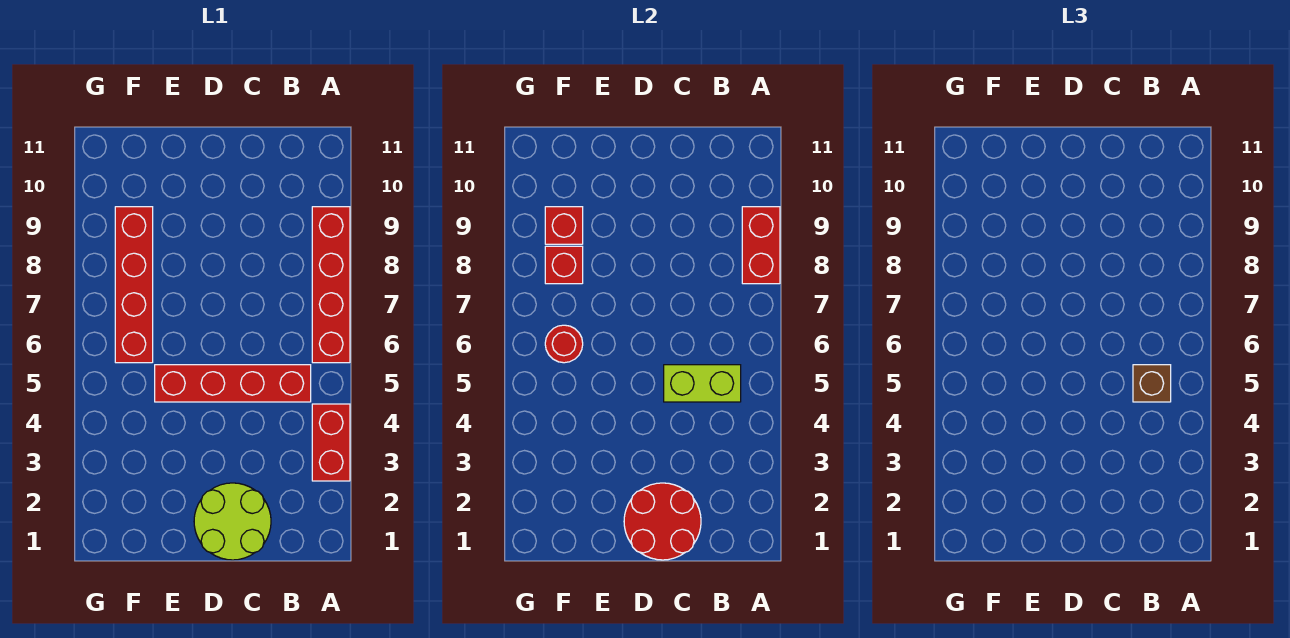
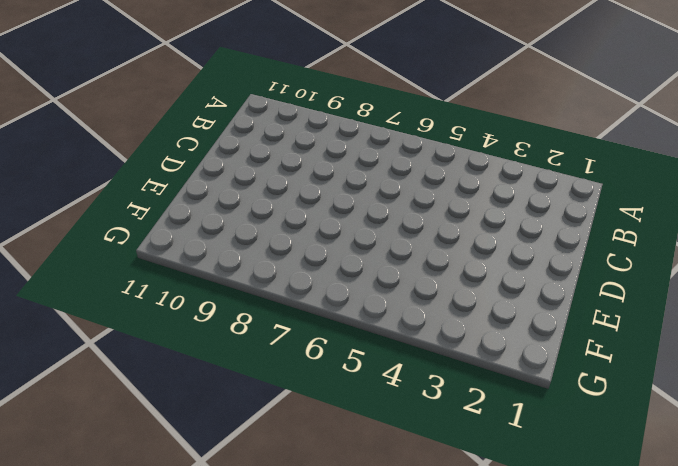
none -> red 1x2 brick [312,404,350,481]
none -> red 1x4 brick [312,207,350,363]
none -> red 1x4 brick [155,365,311,402]

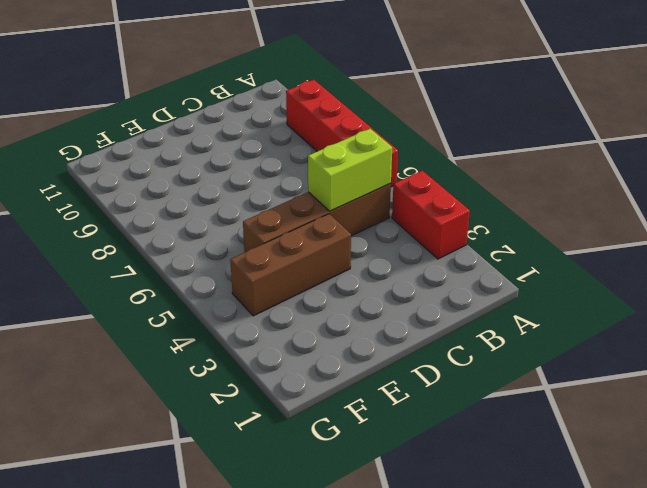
brown 1x4 brick [243,184,391,252] -> red 1x4 brick [155,365,311,402]
brown 1x3 brick [230,214,351,316] -> none
none -> lime 2x2 round brick [194,483,271,560]
none -> red 1x4 brick [115,207,153,363]
none -> red 1x2 brick [742,207,780,284]

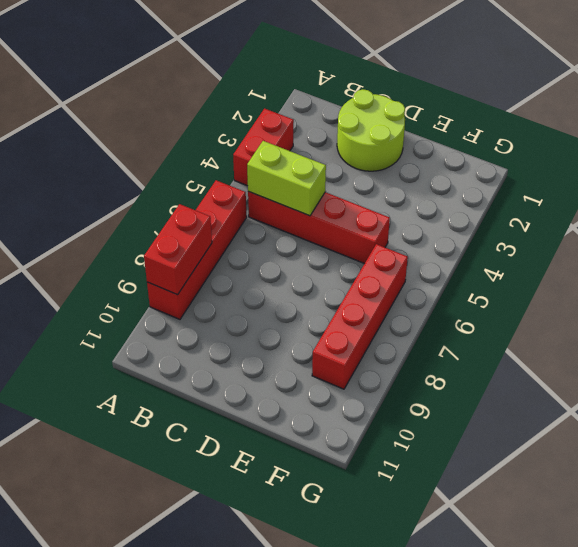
none -> red 2x2 round brick [624,483,701,560]
none -> red 1x1 round brick [545,325,583,363]
none -> red 1x1 brick [545,246,583,284]

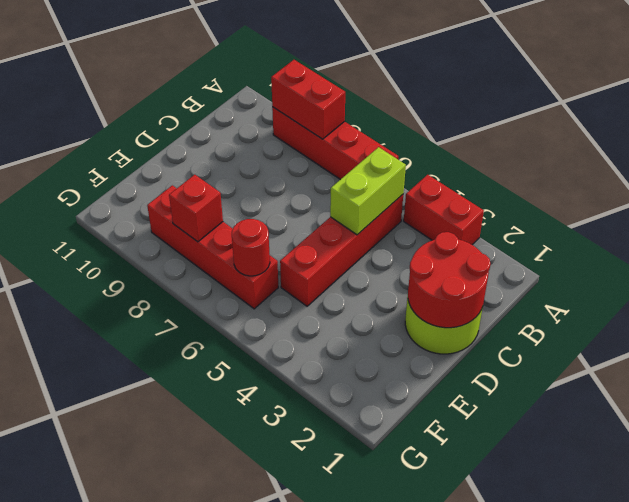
none -> red 1x1 brick [545,207,583,244]
none -> brown 1x1 brick [1133,365,1171,402]

